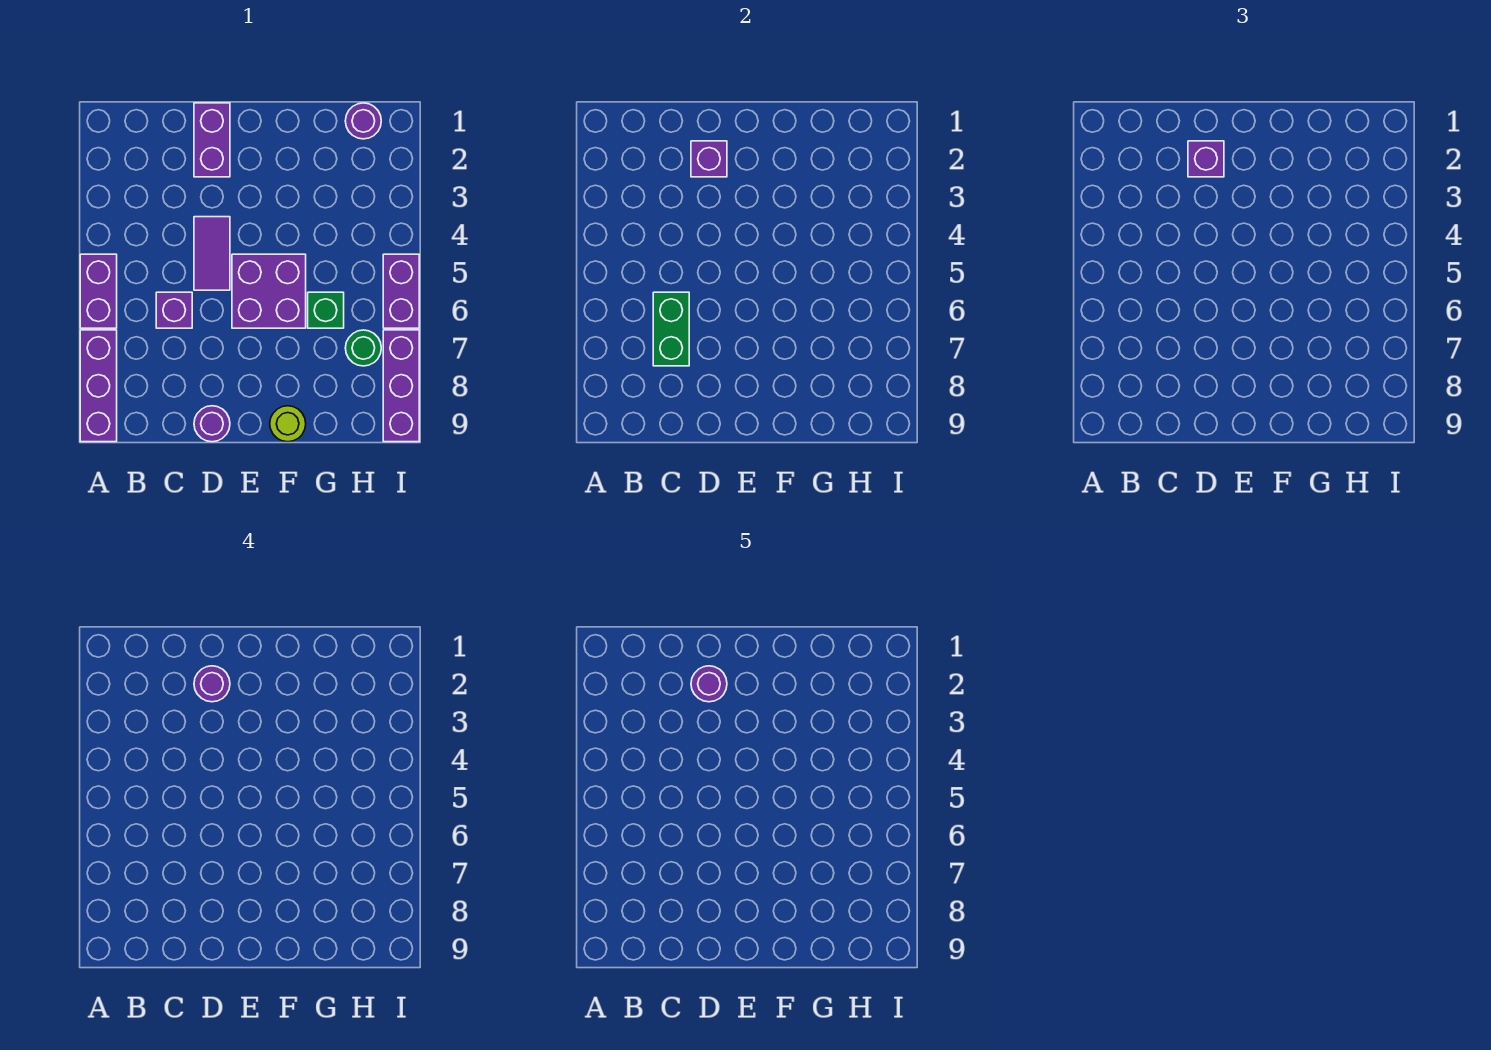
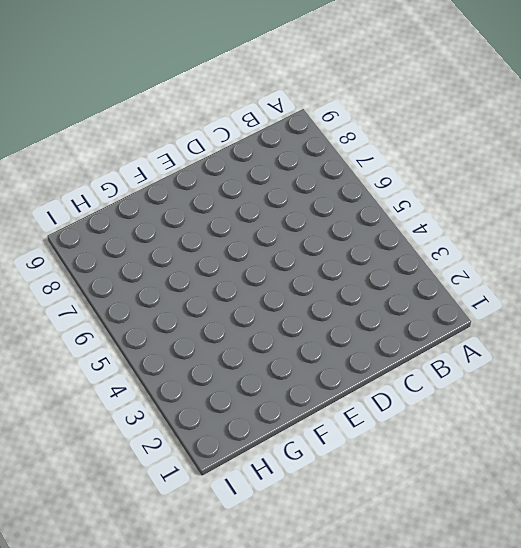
none -> purple 1x2 brick [80,254,117,328]
none -> purple 1x3 brick [80,330,117,442]
none -> purple 1x1 brick [156,292,192,328]

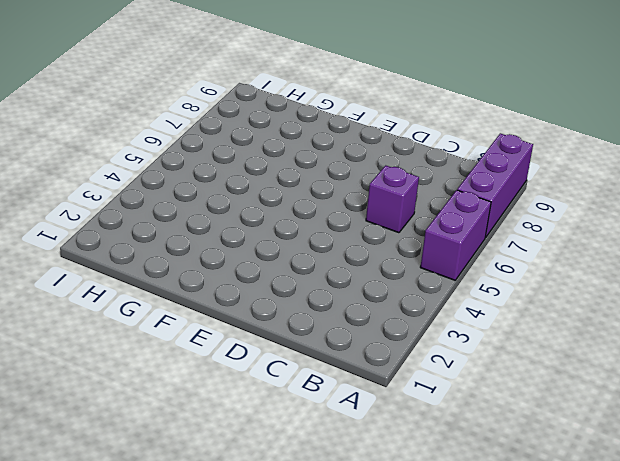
none -> purple 1x2 brick [194,103,230,177]
none -> purple 1x2 tile [194,217,230,290]
none -> purple 1x1 round brick [194,406,230,442]

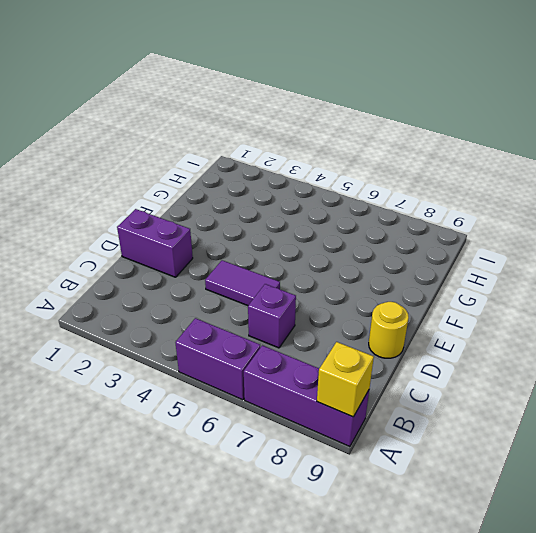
yellow 1x1 brick [317,342,374,417] -> none
yellow 1x1 round brick [369,302,409,358] -> purple 1x1 round brick [194,406,230,442]
none -> purple 2x2 brick [232,254,306,328]
none -> lime 1x1 round brick [270,406,306,442]
none -> green 1x1 brick [308,292,344,328]

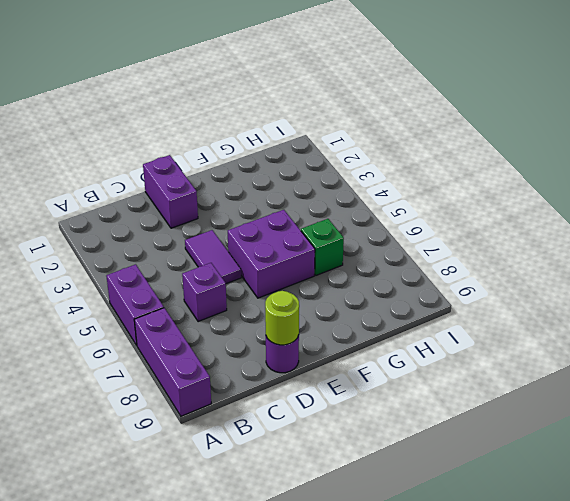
lime 1x1 round brick [265,291,299,345] -> lime 1x1 round brick moved to [270,406,306,442]
none -> purple 1x1 round brick [345,103,381,139]
none -> green 1x1 round brick [345,330,381,366]
none -> purple 1x2 brick [383,254,419,328]

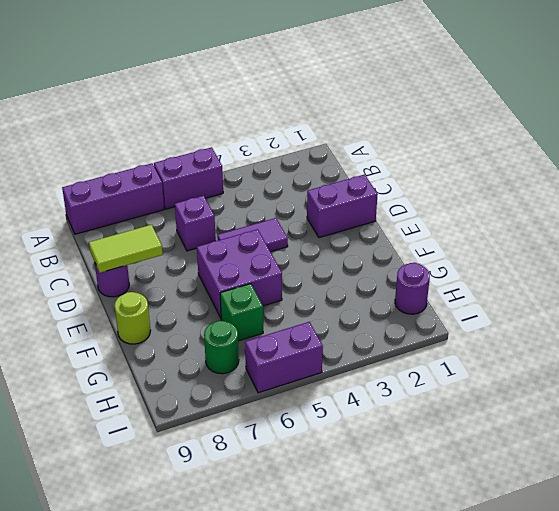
lime 1x2 tile [89,225,163,273] -> none
none -> purple 1x3 brick [383,330,419,442]
none -> green 1x2 brick [653,292,689,366]
none -> purple 1x1 brick [691,141,727,177]

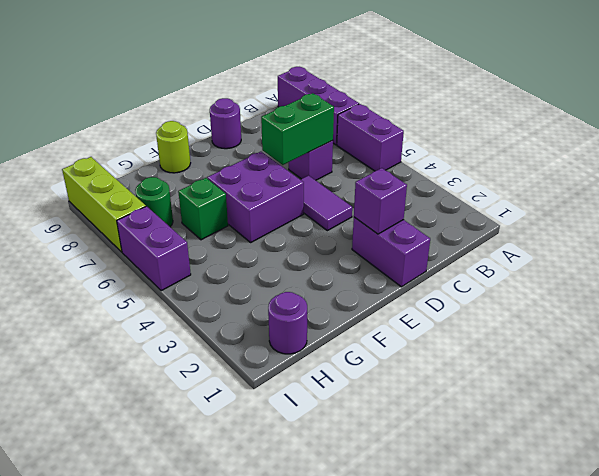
green 1x2 brick [261,93,334,165] -> green 1x2 brick turned to [653,292,689,366]
lime 1x3 brick [62,157,146,252] -> purple 1x3 brick [383,330,419,442]
none -> purple 1x1 brick [1188,141,1224,177]
none -> purple 1x1 round brick [194,666,230,702]
none -> purple 1x1 round brick [691,666,727,702]

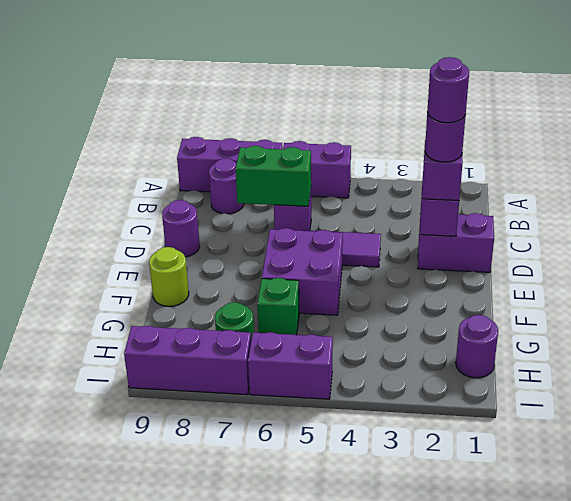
purple 1x1 round brick [209,158,244,214] -> none

